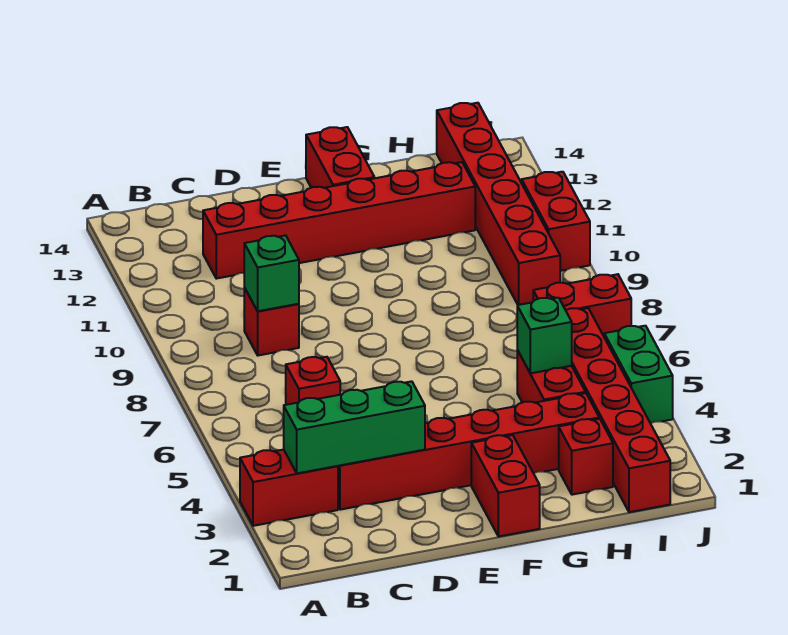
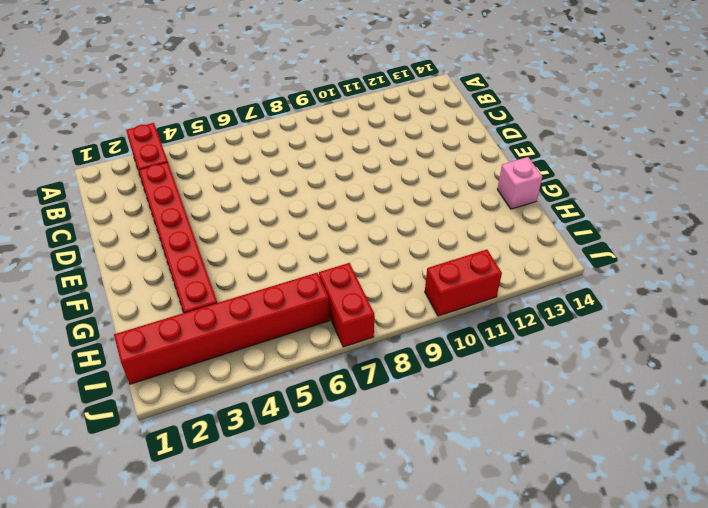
pink 1x1 brick [497,157,542,209] -> none
none -> red 1x1 brick [286,357,340,405]
none -> red 1x1 brick [244,288,299,355]
none -> red 1x6 brick [203,162,475,279]

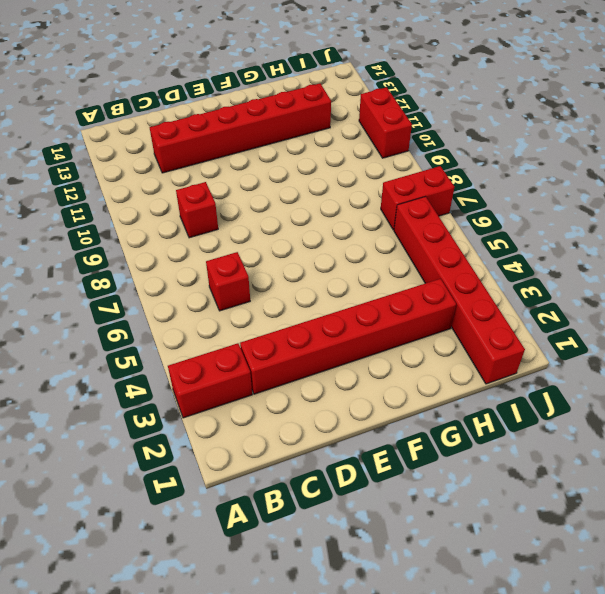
none -> red 1x2 brick [471,435,540,537]
none -> red 1x2 brick [306,127,374,188]
none -> red 1x1 brick [559,419,613,495]

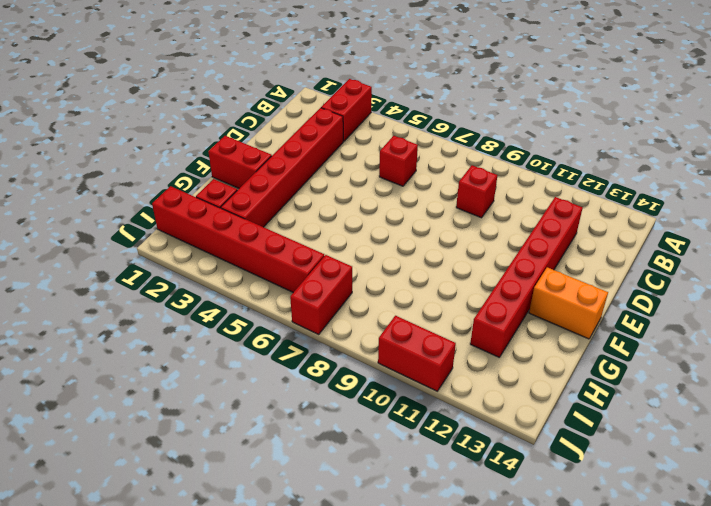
orange 1x2 brick [529,267,608,339] -> red 1x2 brick [306,127,374,188]
none -> red 1x2 brick [517,350,586,403]
none -> red 1x6 brick [437,103,560,305]
none -> green 1x2 brick [604,326,673,423]

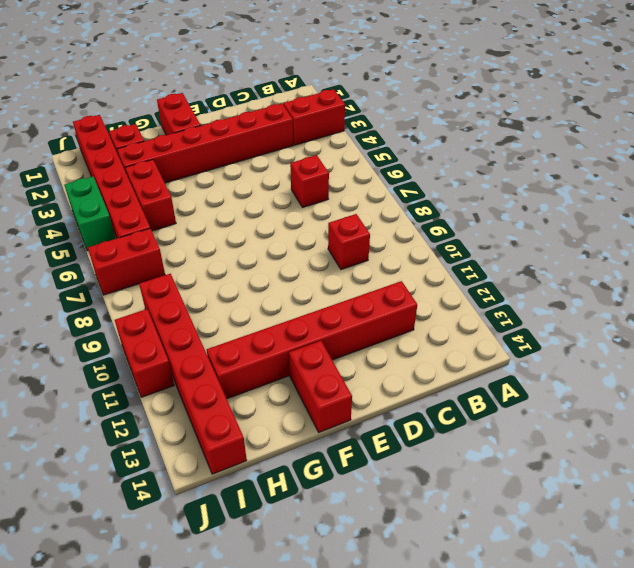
none -> green 1x3 brick [284,381,425,473]
none -> green 1x1 brick [244,235,299,311]
none -> green 1x1 brick [517,298,572,373]

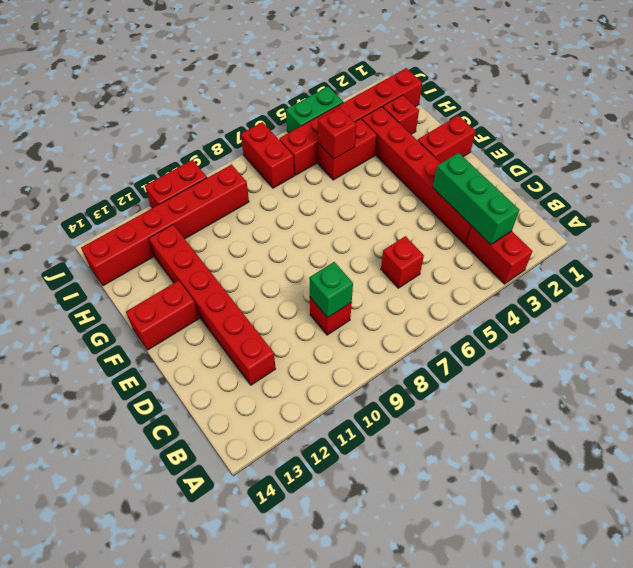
red 1x1 brick [318,108,356,159] -> green 1x1 brick [517,298,572,373]

